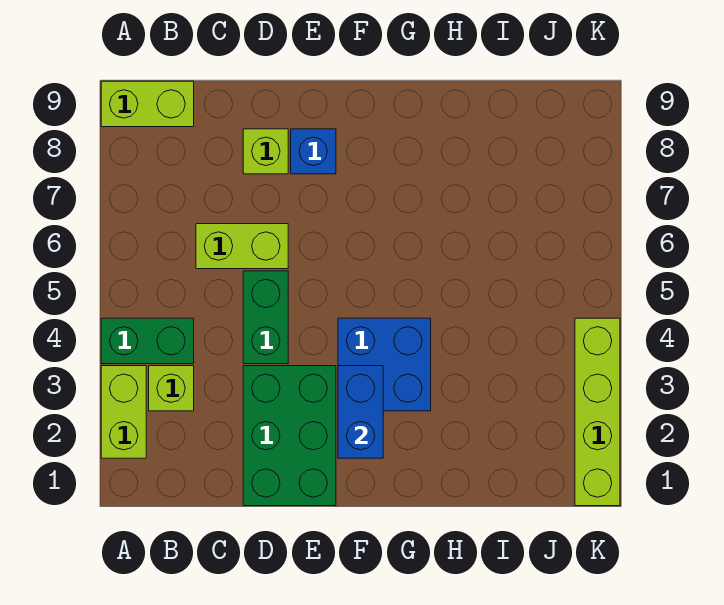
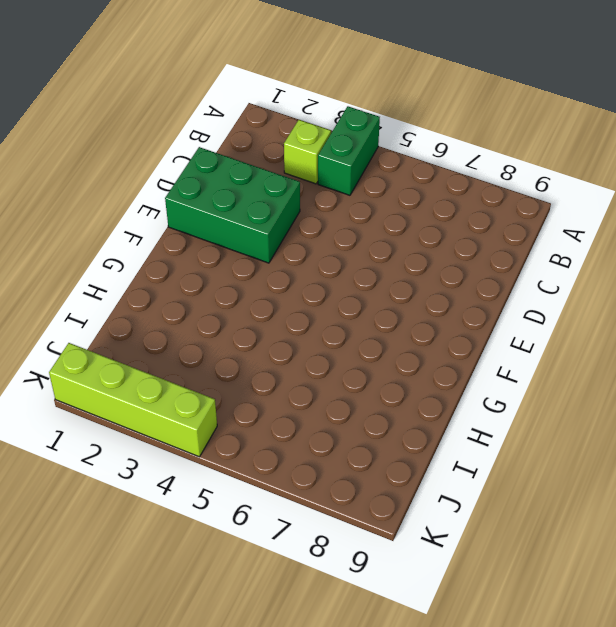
none -> lime 1x2 brick [101,366,146,458]
none -> lime 1x2 brick [101,81,194,127]
none -> lime 1x2 brick [196,224,288,269]

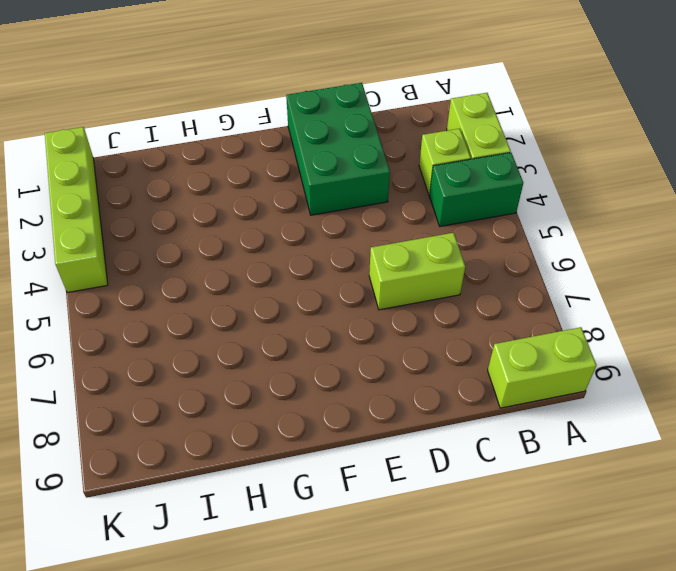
none -> green 1x2 brick [243,271,288,364]
none -> lime 1x1 brick [243,129,288,174]
none -> blue 1x1 brick [291,129,336,174]

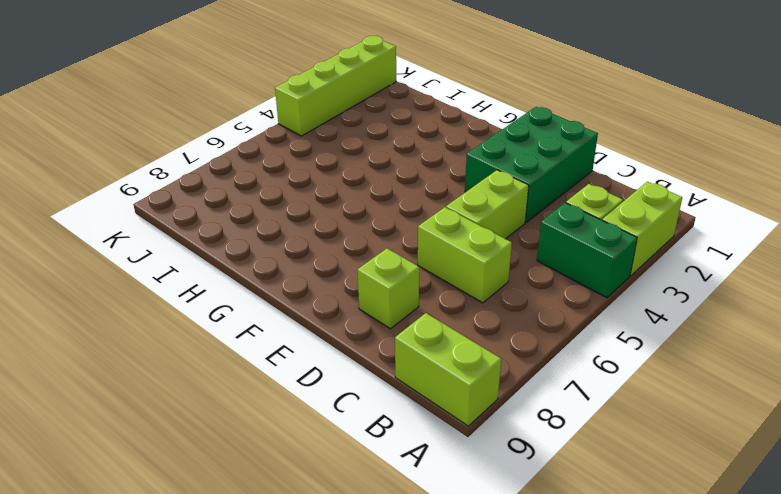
lime 1x2 brick [446,170,529,239] -> green 1x2 brick [243,271,288,364]
none -> blue 1x1 brick [291,129,336,174]
none -> blue 2x2 brick [338,318,431,411]
none -> blue 1x2 brick [338,366,383,458]

